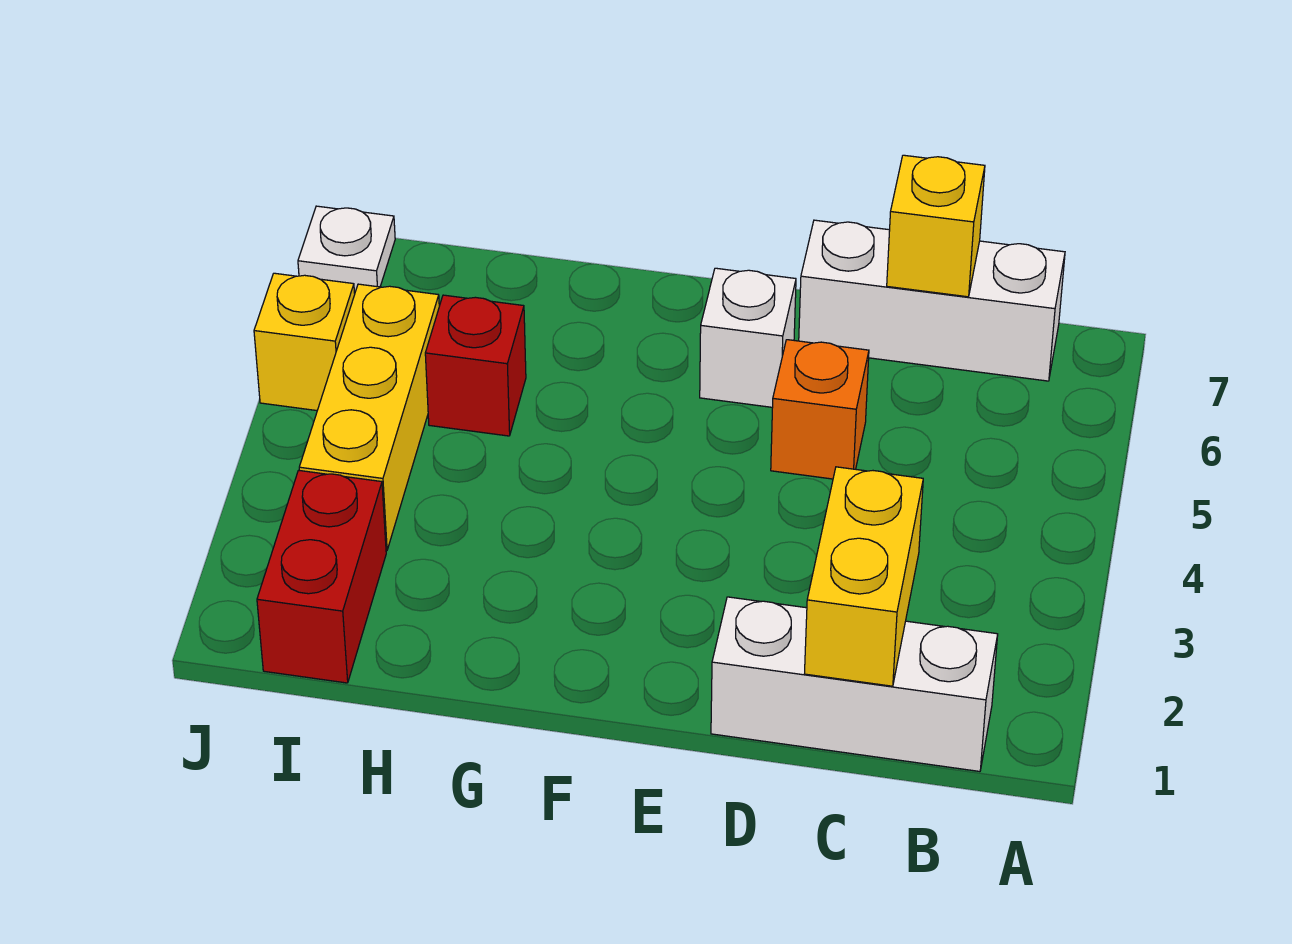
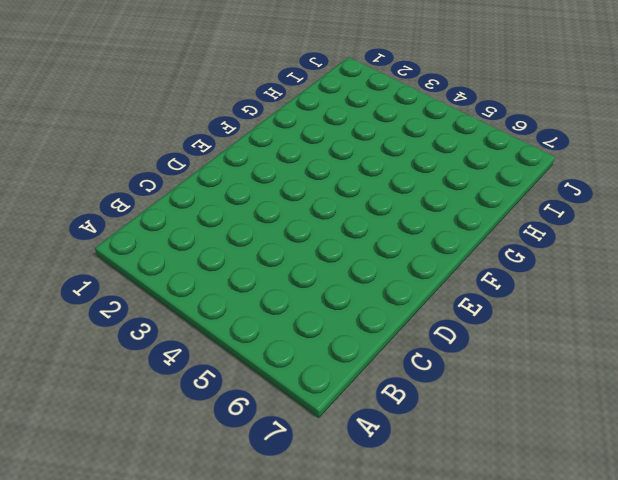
none -> white 1x3 brick [711,597,998,771]
none -> white 1x3 brick [799,220,1065,381]

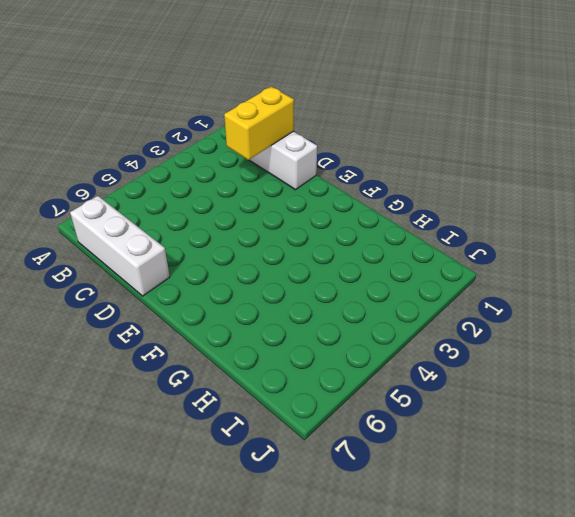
none -> orange 1x1 brick [771,340,869,479]
none -> white 1x1 brick [700,268,796,407]

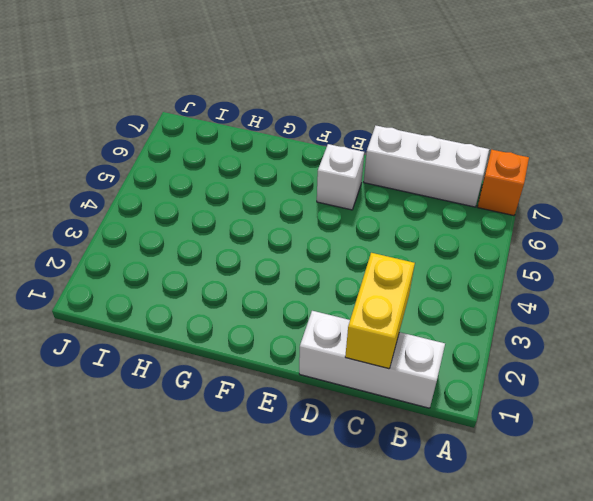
orange 1x1 brick [478,150,529,216] -> orange 1x1 brick moved to [771,340,869,479]
none -> red 1x1 brick [425,295,526,436]
none -> red 1x2 brick [257,470,386,683]

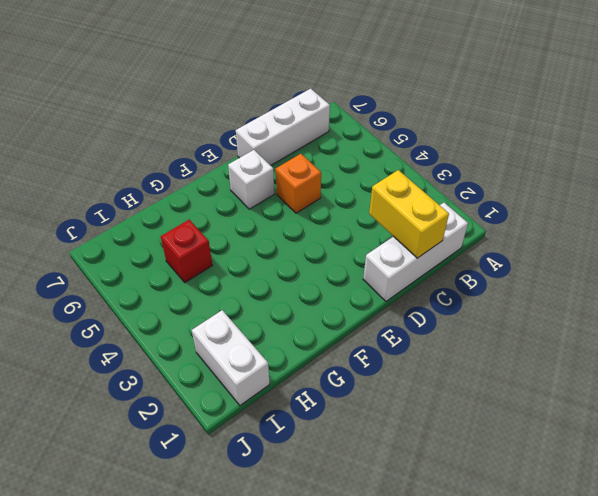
white 1x2 brick [192,310,270,405] -> red 1x2 brick [257,470,386,683]
none -> yellow 1x3 brick [299,284,439,551]
none -> yellow 1x1 brick [254,273,355,411]

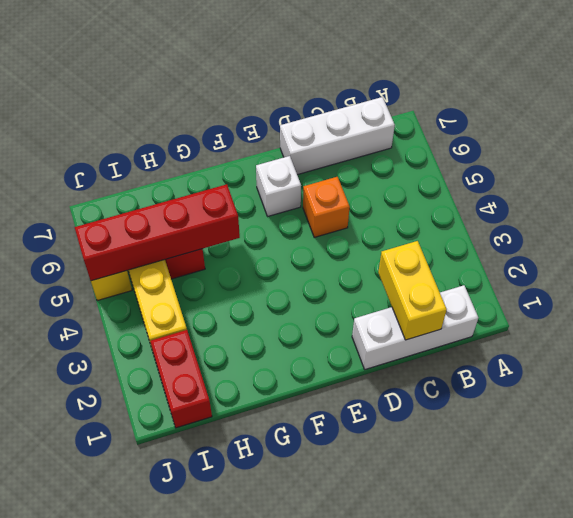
red 1x4 brick [75,184,240,281] -> none
none -> white 1x1 plate [298,206,395,291]
none -> yellow 1x1 brick [887,155,985,297]

